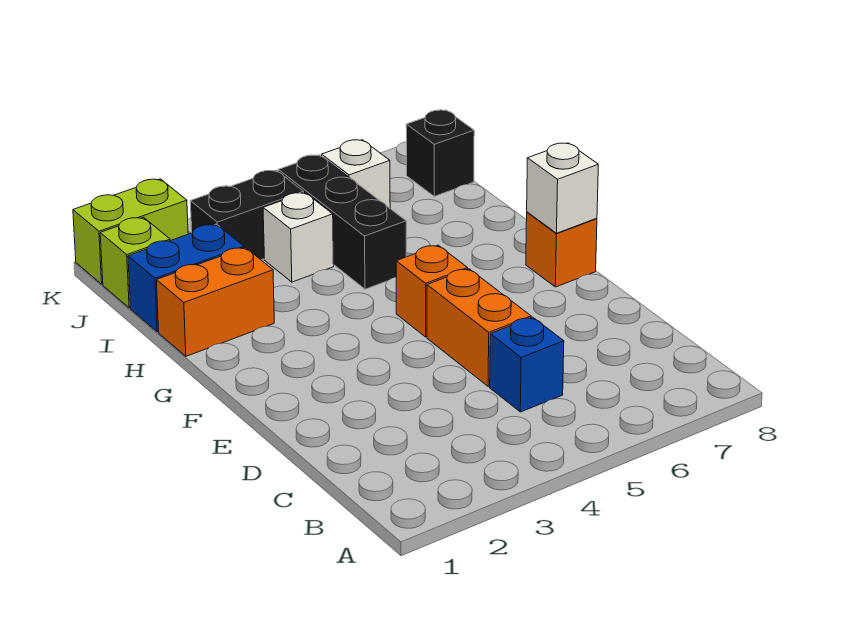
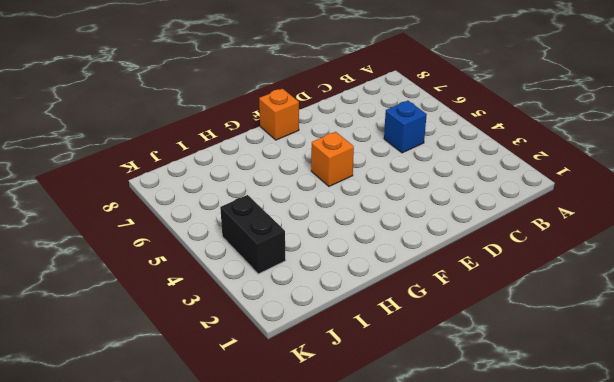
none -> orange 1x2 brick [427,269,531,386]
none -> orange 1x2 brick [156,247,274,356]
none -> black 1x3 brick [278,155,406,289]

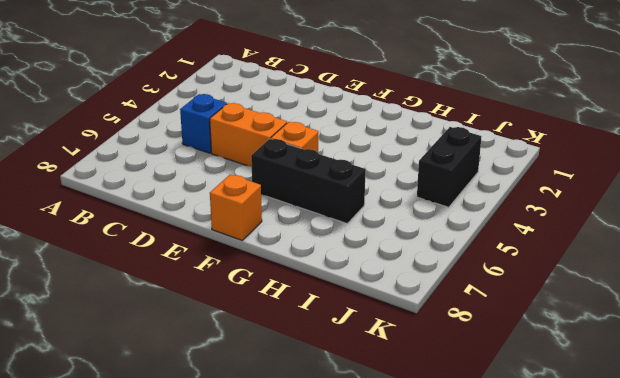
black 1x3 brick [251,139,366,224] -> black 1x3 brick moved to [278,155,406,289]
none -> orange 1x2 brick [156,247,274,356]
none -> blue 1x2 brick [128,224,244,332]
none -> white 1x1 brick [263,193,334,282]

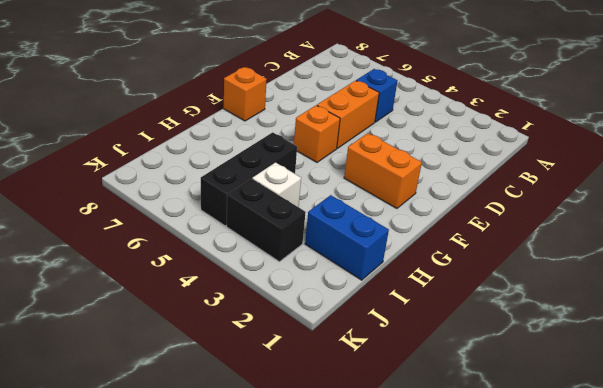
orange 1x2 brick [344,133,422,208] -> orange 1x2 brick moved to [156,247,274,356]
none -> lime 1x1 brick [100,217,170,308]
none -> white 1x1 brick [322,140,390,208]
none -> black 1x1 brick [406,110,474,196]

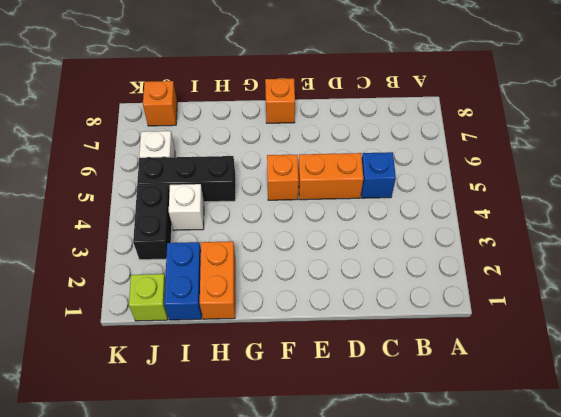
orange 1x1 brick [143,81,177,126] -> black 1x1 brick [406,110,474,196]
none -> lime 1x2 brick [73,179,188,284]
none -> white 1x1 brick [527,143,598,233]

